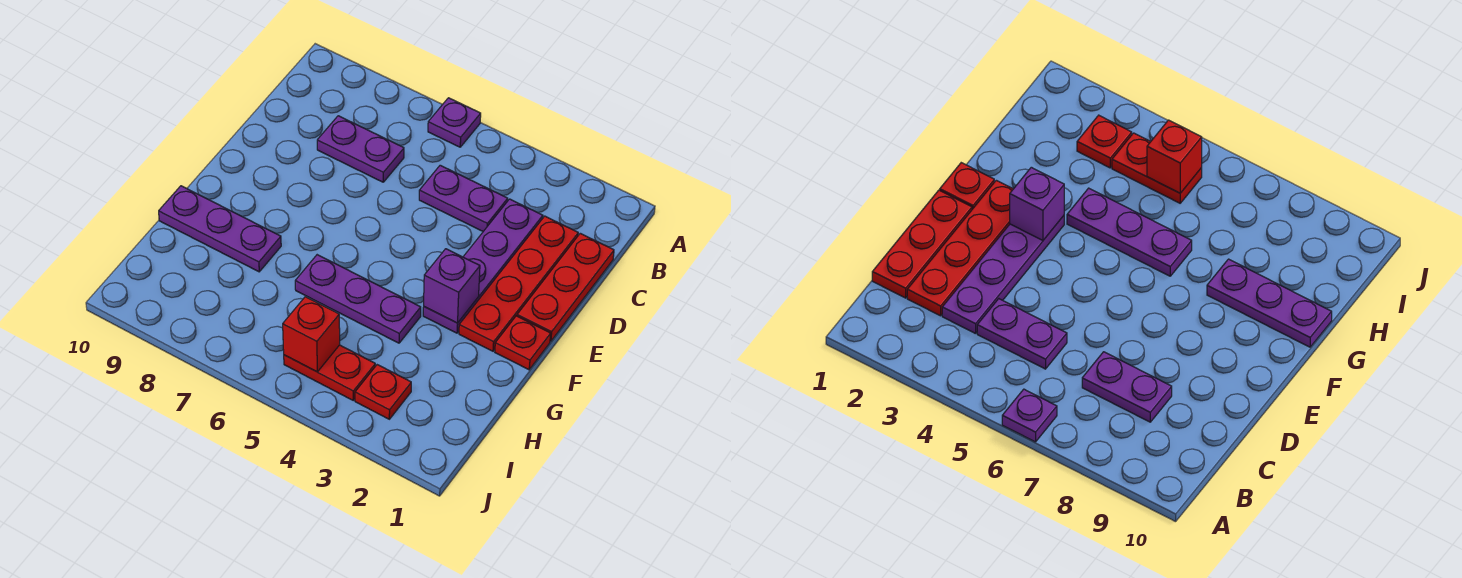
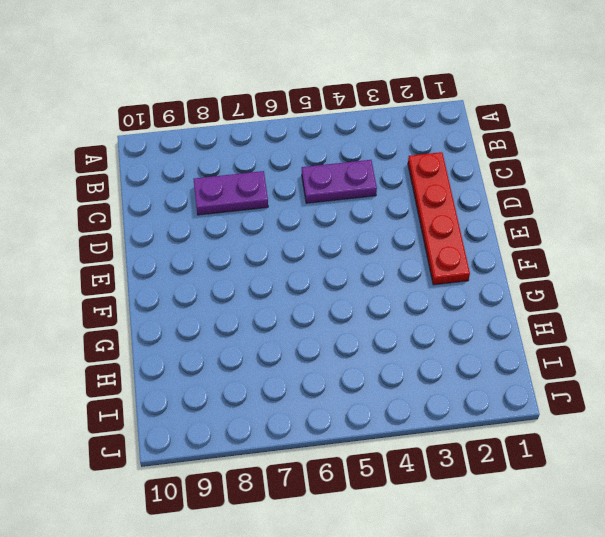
none -> purple 1x1 plate [428,98,481,147]
none -> red 1x3 plate [517,233,614,341]
none -> purple 1x4 plate [423,199,543,333]

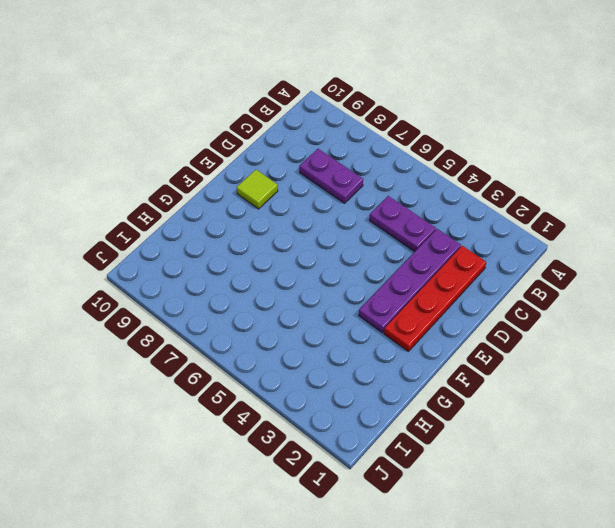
lime 1x1 tile [237,170,278,209] -> none
none -> purple 1x1 plate [428,98,481,147]
none -> red 1x3 plate [517,233,614,341]
none -> red 1x1 plate [495,316,551,370]

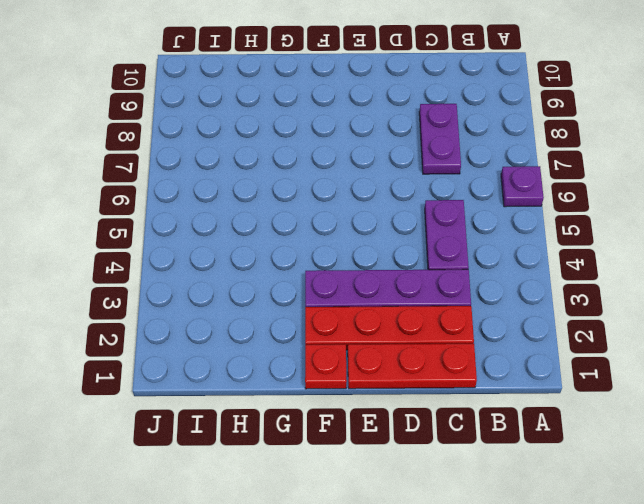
none -> purple 1x3 plate [295,255,421,343]
none -> purple 1x3 plate [159,186,281,272]
none -> red 1x1 plate [355,365,411,419]

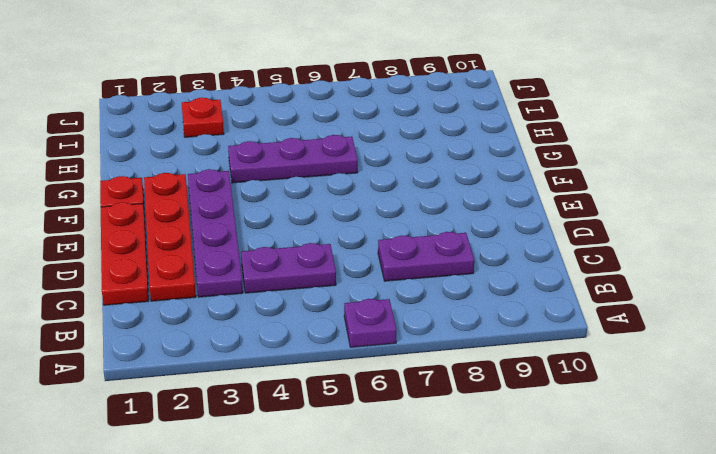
none -> purple 1x3 plate [159,186,281,272]
none -> red 1x2 plate [284,345,375,400]
none -> purple 1x1 brick [424,249,480,323]

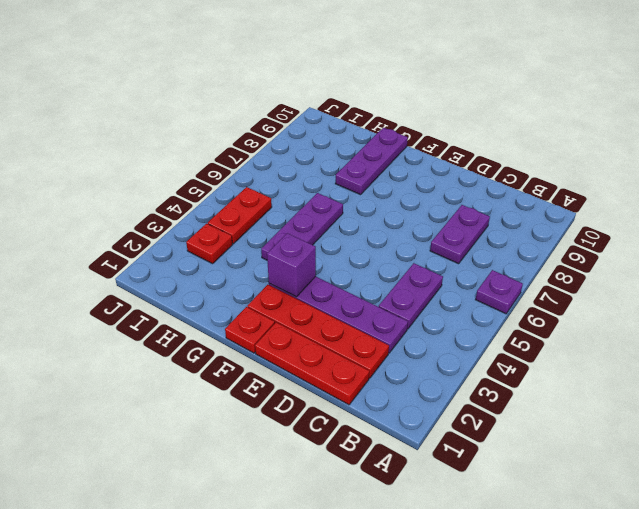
none -> red 1x1 brick [283,297,340,372]

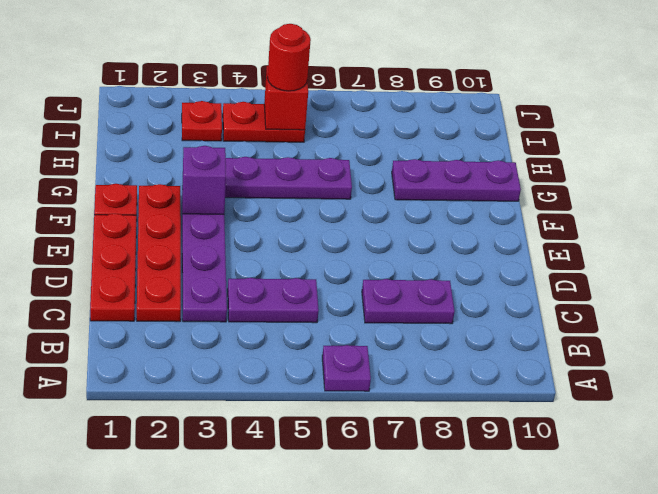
red 1x1 round brick [267,24,311,91] -> none

